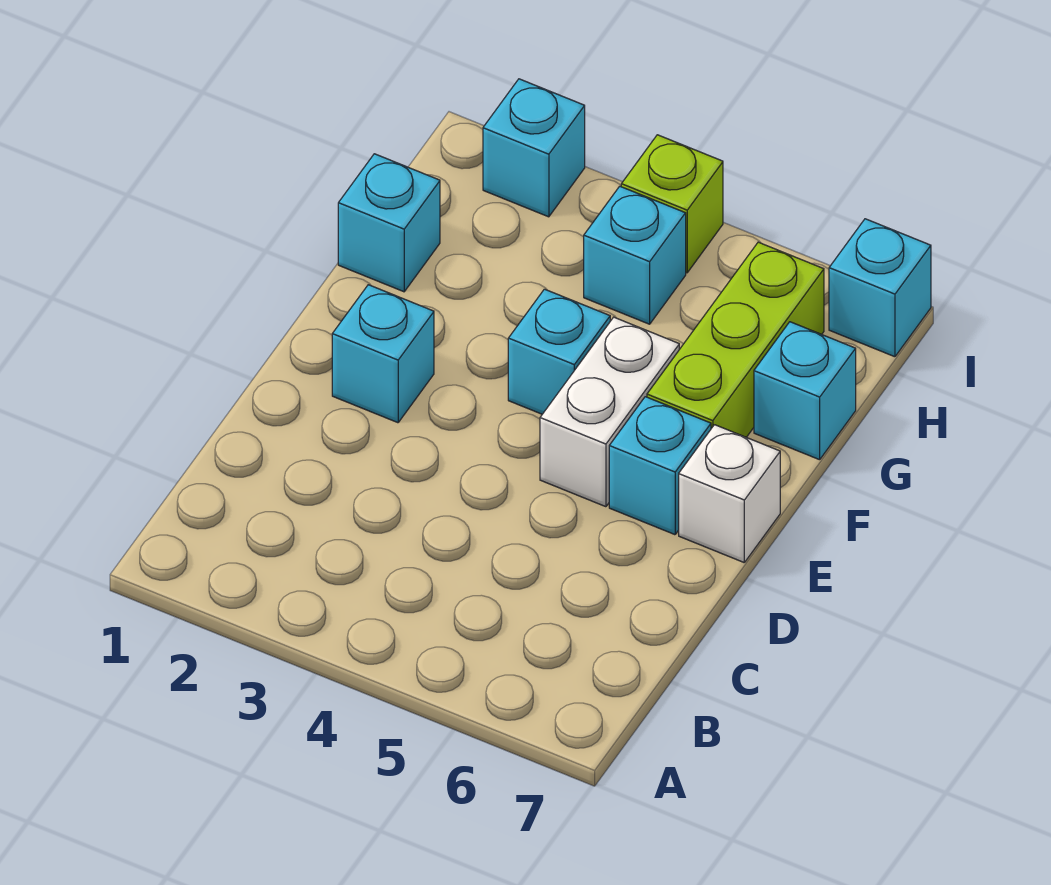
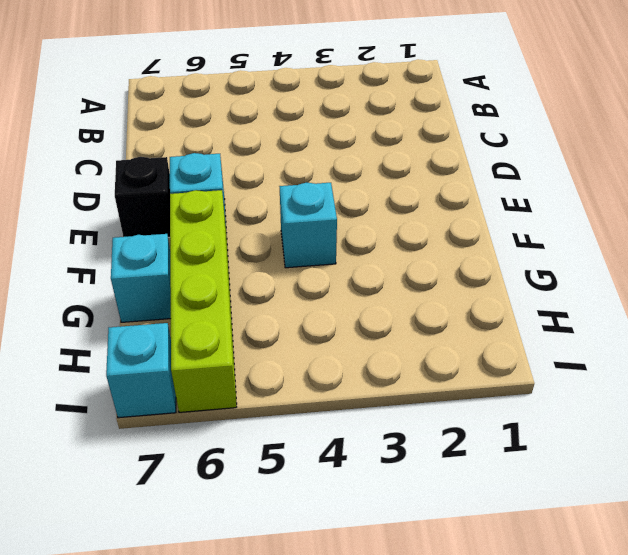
black 1x1 brick [115,157,170,237] -> white 1x1 brick [679,425,780,562]
lime 1x4 brick [170,190,237,412] -> lime 1x3 brick [647,242,824,437]
none -> cyan 1x1 brick [332,285,434,423]
none -> white 1x2 brick [540,317,679,507]
none -> cyan 1x1 brick [338,154,440,292]

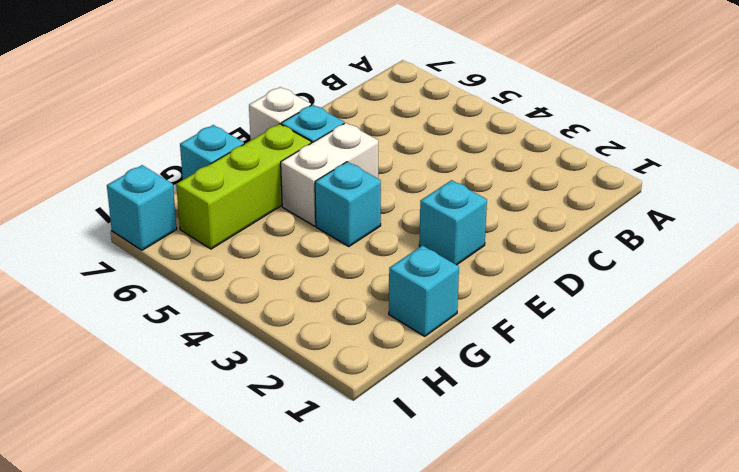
none -> cyan 1x1 brick [584,186,686,324]
none -> cyan 1x1 brick [483,79,585,217]
none -> lime 1x1 brick [621,135,723,273]

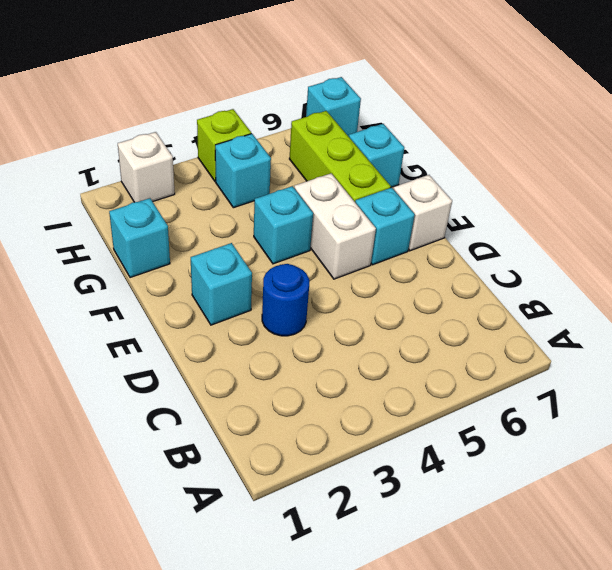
blue 1x1 round brick [262,264,309,336] -> none
white 1x1 brick [118,132,175,202] -> cyan 1x1 brick [483,79,585,217]

